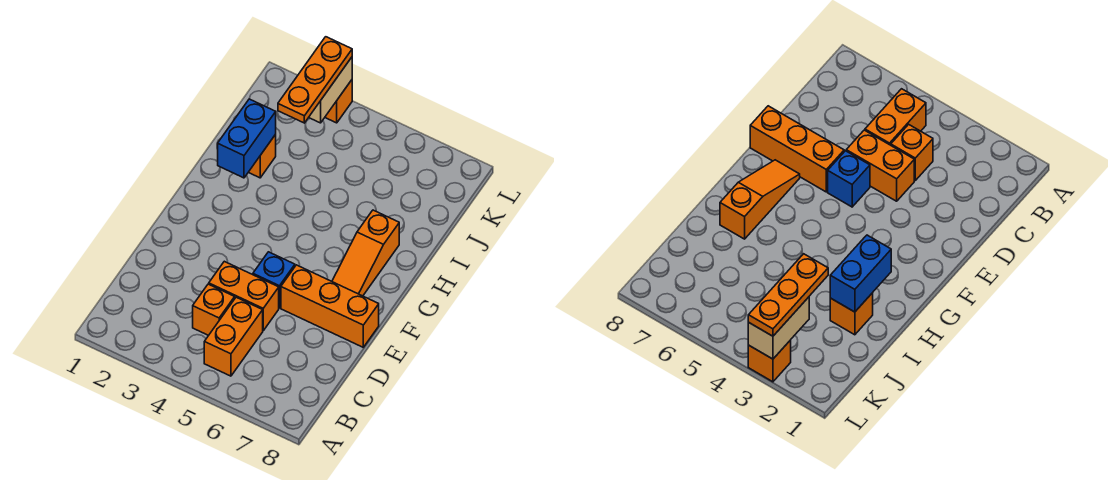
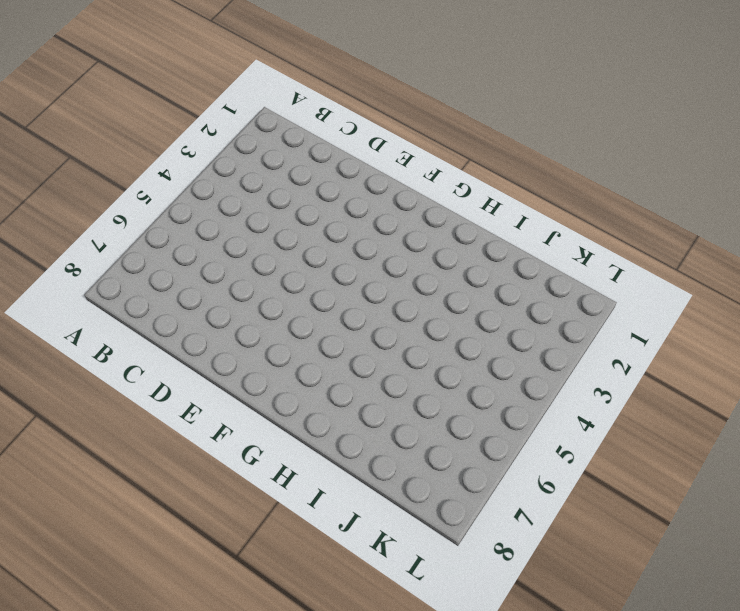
none -> orange 1x2 brick [204,297,263,376]
none -> orange 1x1 brick [193,284,235,336]

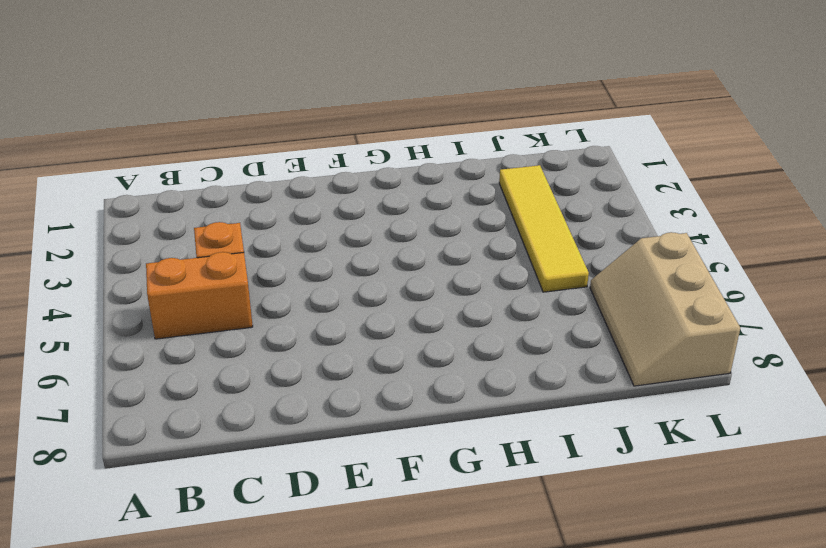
yellow 1x4 tile [499,165,589,292] -> none
tan 2x3 slope [590,232,740,386] -> none
none -> orange 1x2 brick [209,261,279,331]
none -> blue 1x1 brick [253,252,295,308]

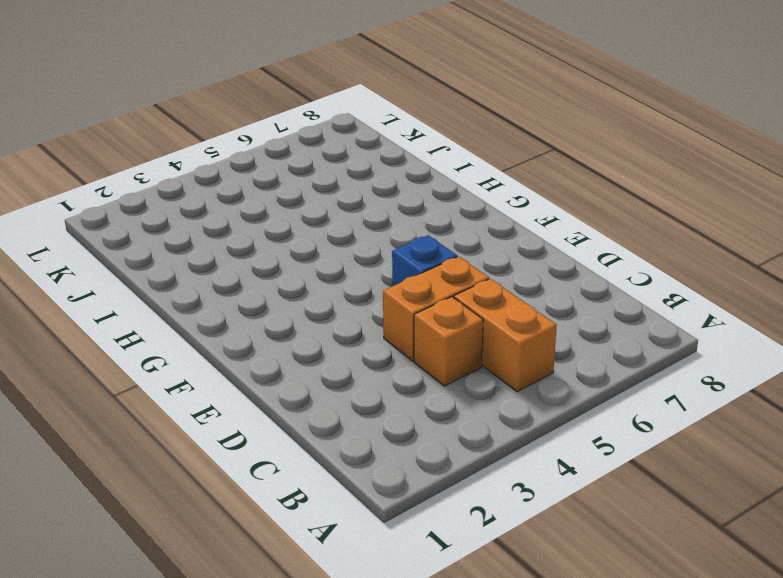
none -> orange 1x3 brick [281,265,379,347]
none -> orange 1x3 slope [332,210,399,296]

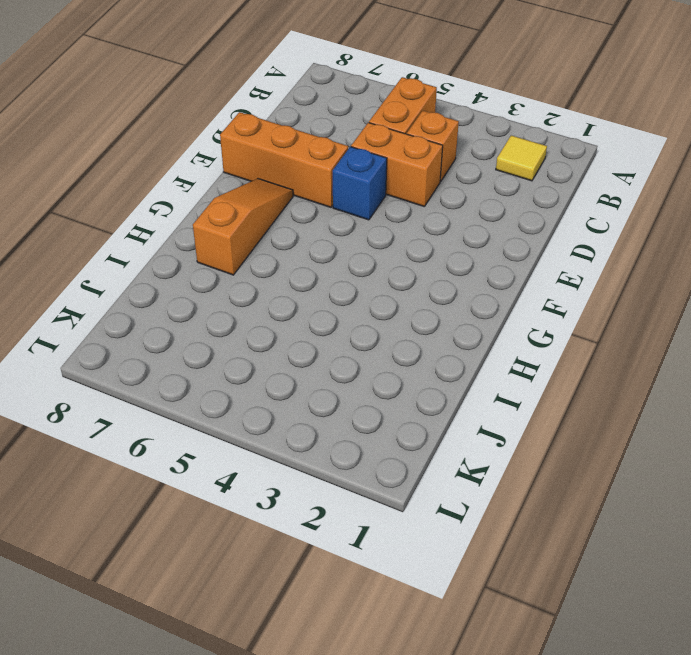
yellow 1x1 tile [496,135,547,181] -> none
none -> orange 1x1 brick [248,135,276,178]
none -> orange 1x1 brick [325,80,352,123]

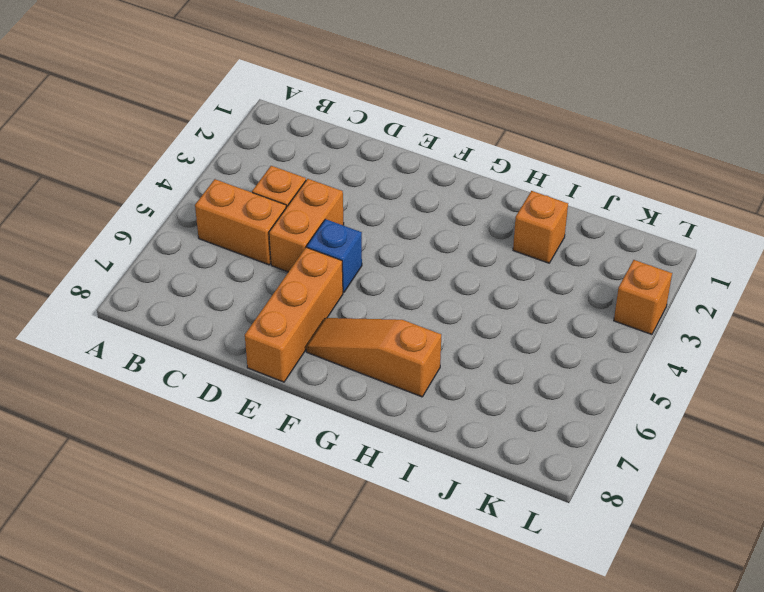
none -> blue 1x2 brick [218,99,276,178]
none -> tan 1x2 brick [309,57,352,123]

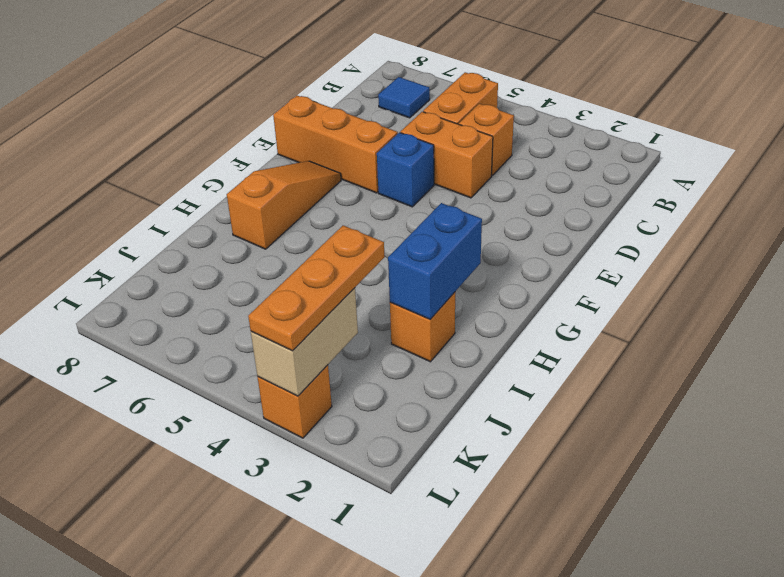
blue 1x1 tile [378,77,430,118] -> none

